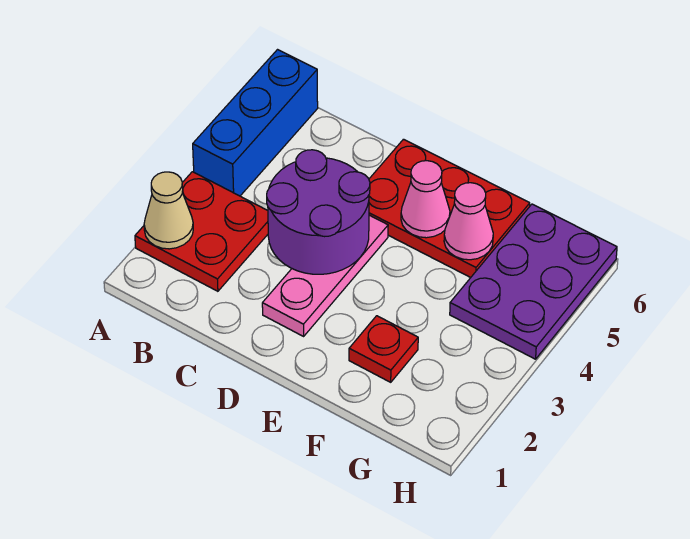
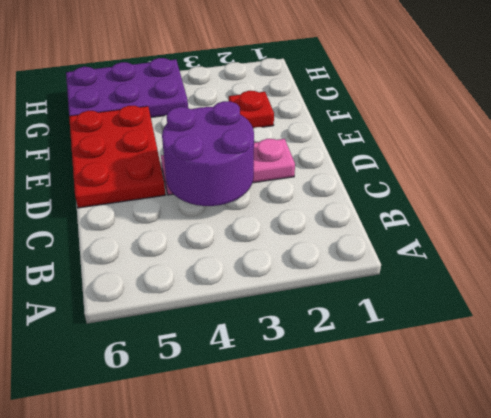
none -> red 2x2 plate [135,172,268,291]
none -> blue 1x3 brick [193,50,318,196]

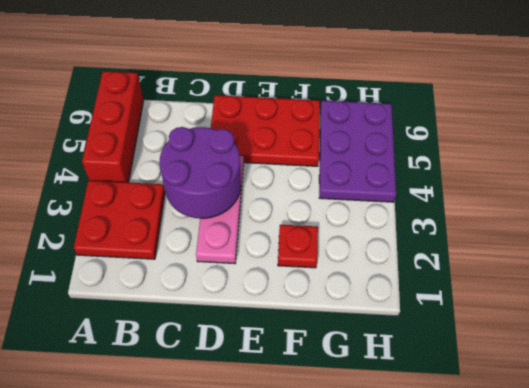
red 1x3 brick [82,71,144,183] -> blue 1x3 brick [193,50,318,196]
none -> tan 1x1 cone [144,172,193,249]
none -> pink 1x1 cone [401,160,450,238]

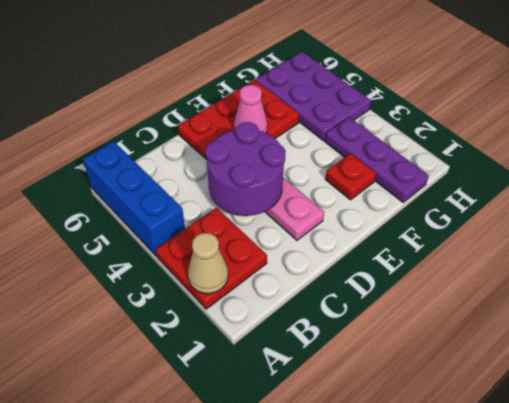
purple 1x3 plate [325,117,429,202] -> none
none -> pink 1x1 cone [444,183,493,260]

